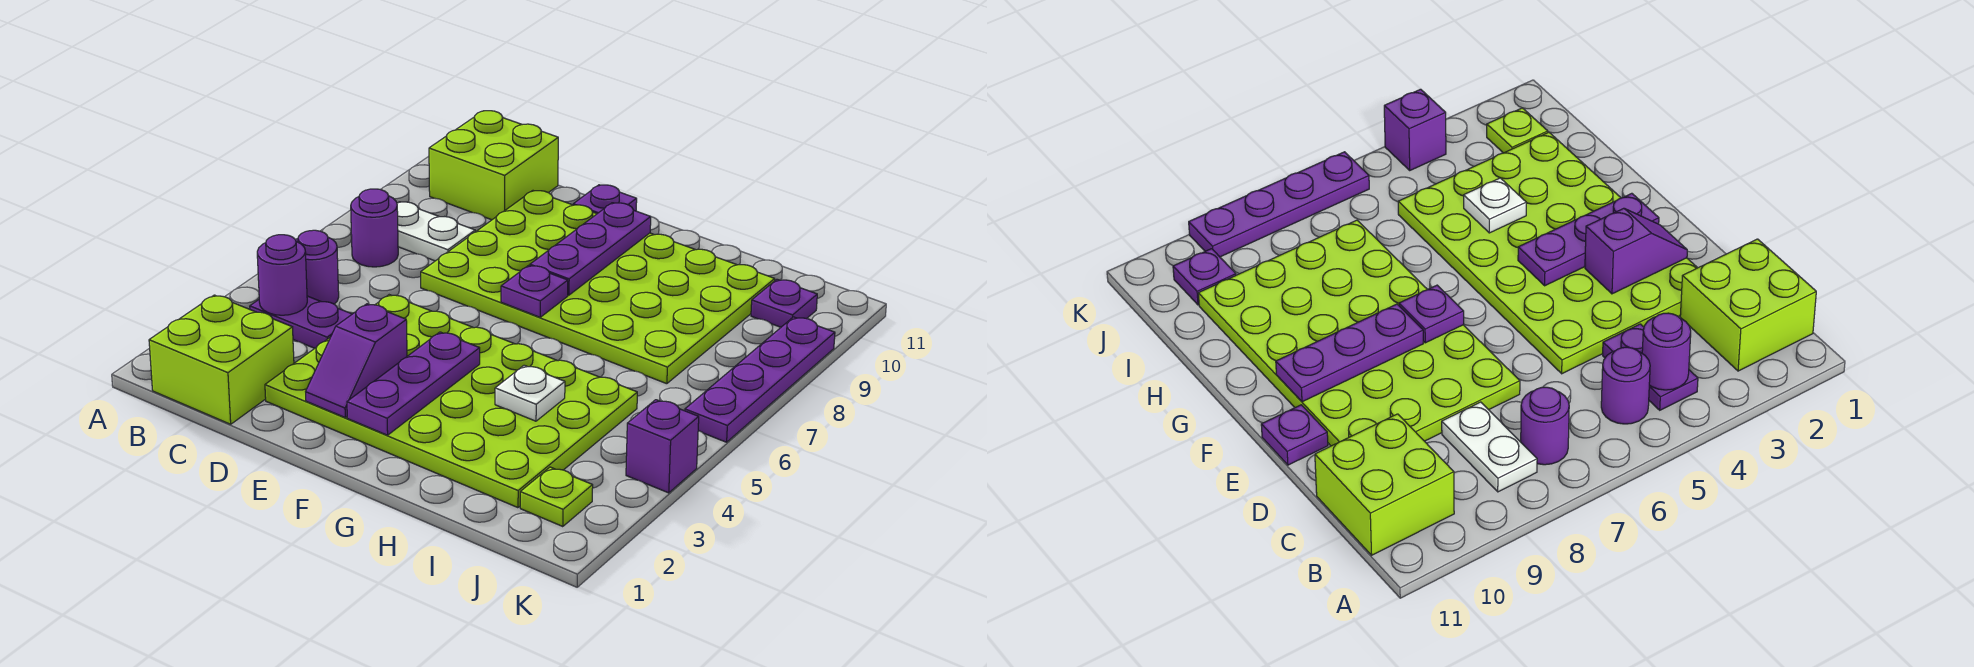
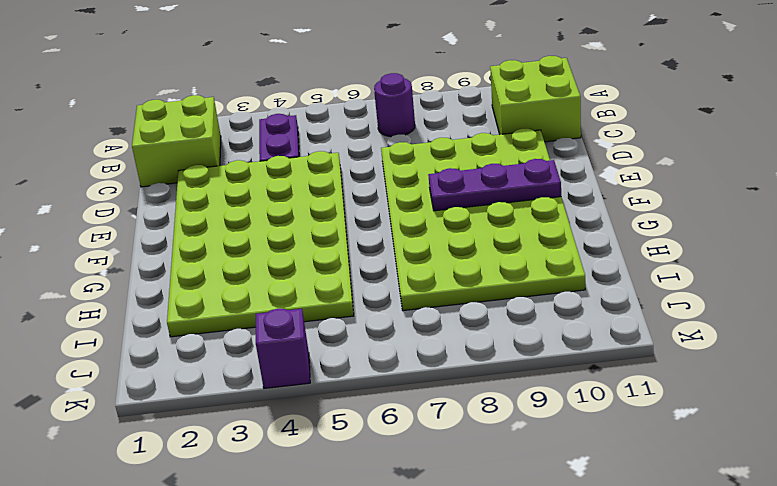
none -> purple 1x1 round brick [296,230,339,304]
none -> white 1x2 plate [397,202,475,261]
none -> purple 1x1 plate [573,185,637,214]

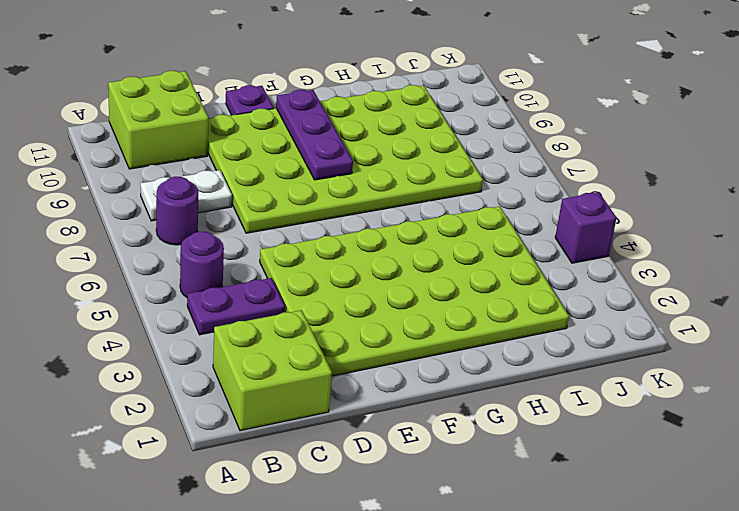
none -> lime 1x1 plate [520,467,593,527]
none -> purple 1x1 plate [751,279,817,327]
none -> purple 1x4 plate [685,317,835,442]

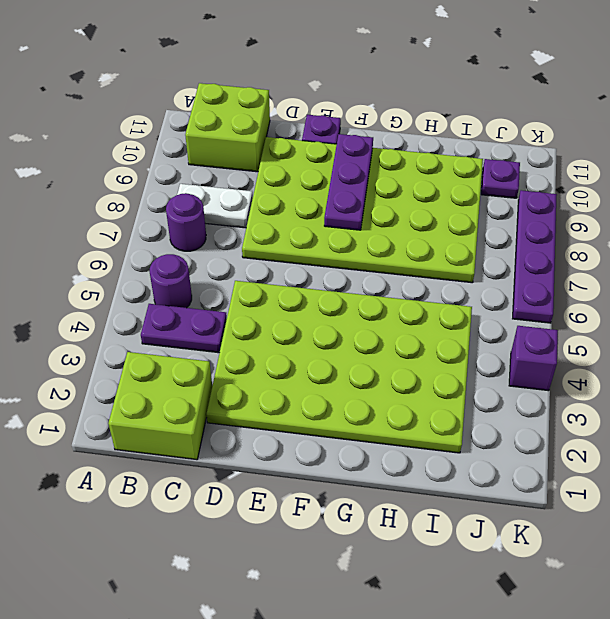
none -> lime 1x1 plate [520,467,593,527]
none -> purple 1x1 round brick [257,235,307,315]
none -> purple 1x2 slope [306,304,407,417]

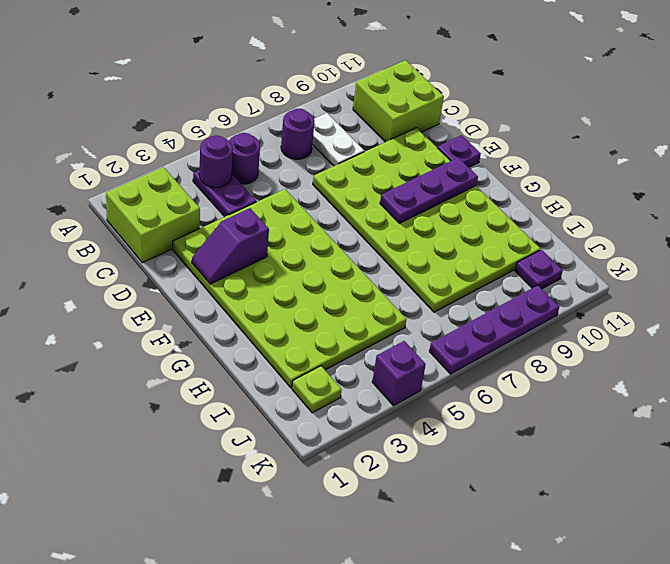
none -> purple 1x3 plate [347,332,480,435]
none -> purple 1x1 plate [501,265,568,317]
none -> white 1x1 plate [495,365,565,421]

